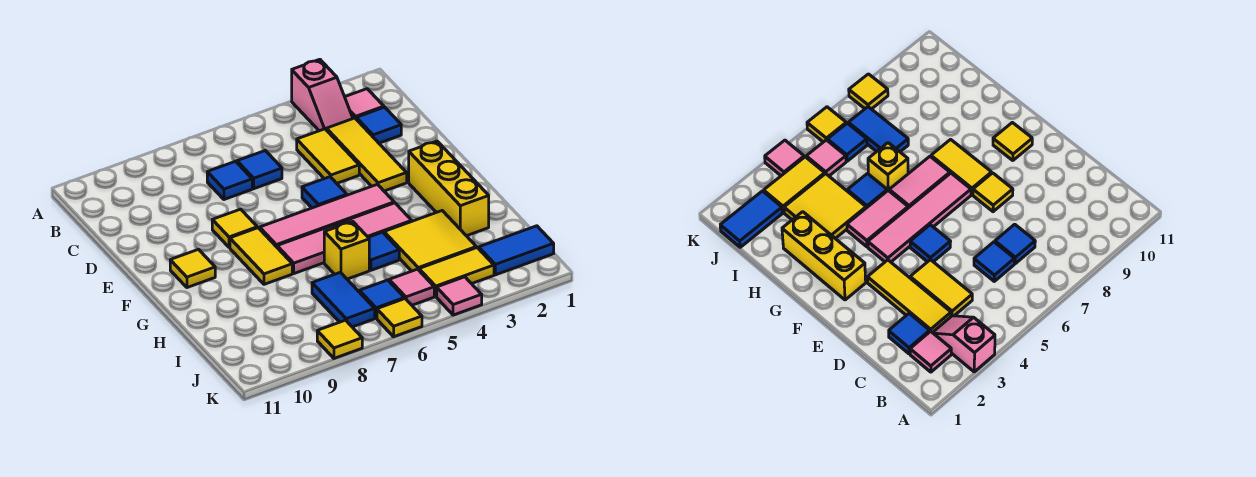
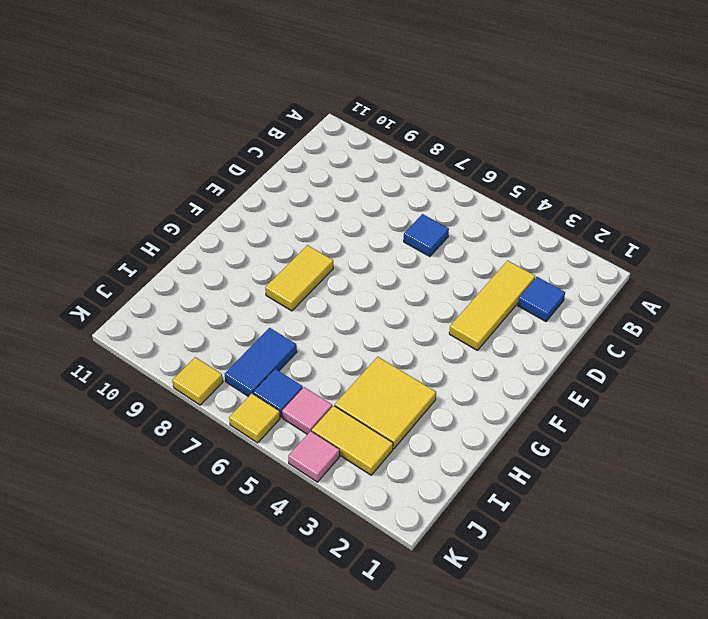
none -> pink 1x2 slope [292,59,353,131]
none -> pink 1x1 tile [345,89,384,119]
none -> yellow 1x2 tile [297,129,359,183]

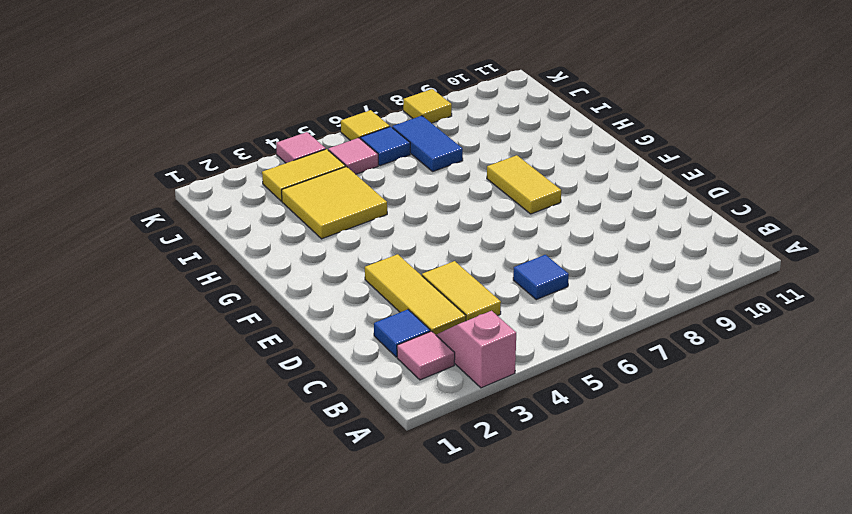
none -> blue 1x1 tile [207,161,252,200]
none -> blue 1x1 tile [302,177,347,208]
none -> yellow 1x1 tile [212,209,257,247]

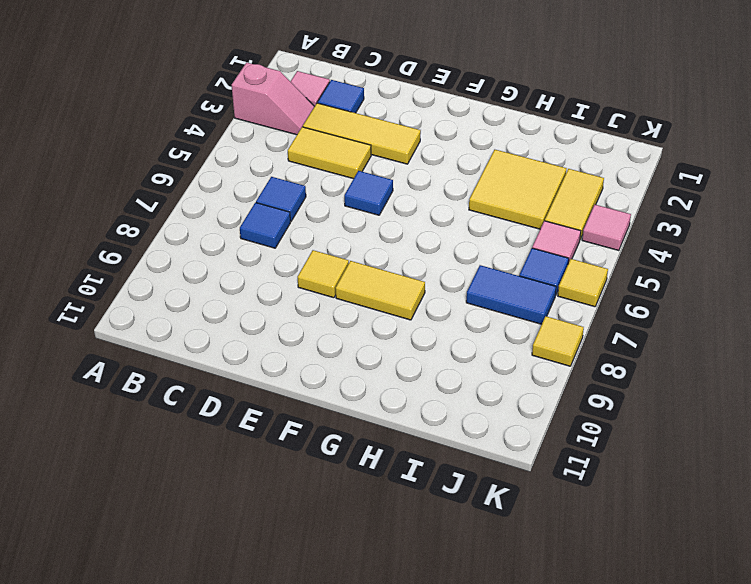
none -> yellow 1x3 brick [409,141,489,236]
none -> pink 1x4 tile [260,184,394,247]
none -> yellow 1x1 tile [170,249,215,288]

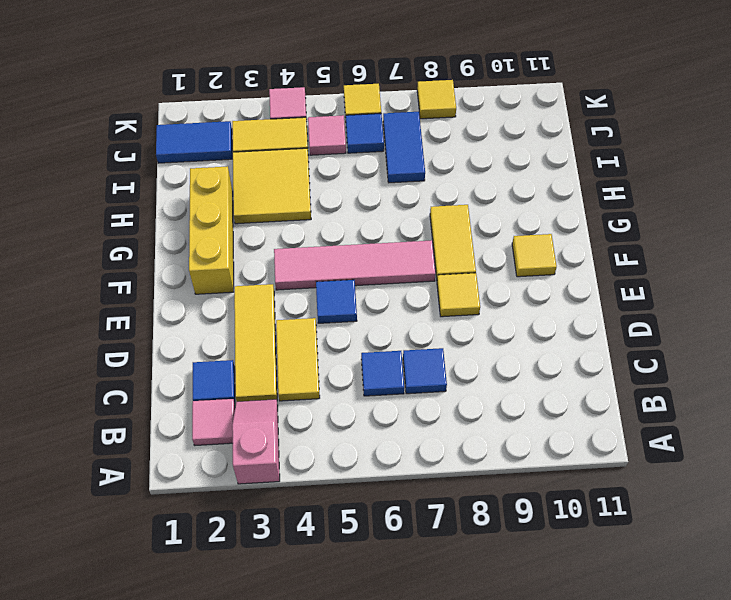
none -> pink 1x2 tile [337,203,412,237]
none -> pink 1x2 tile [277,225,337,274]
none -> blue 1x1 tile [368,232,399,270]

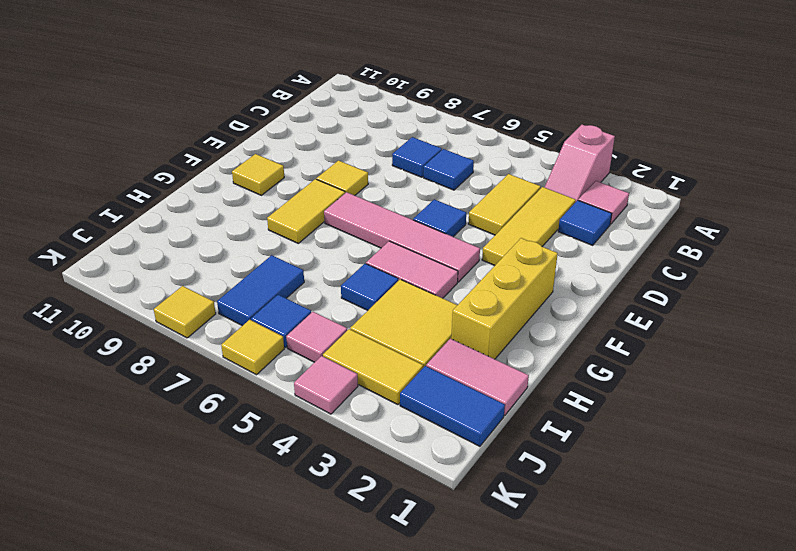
pink 1x2 tile [426,339,529,415] -> pink 1x2 tile moved to [277,225,337,274]
none -> yellow 1x1 brick [324,221,369,279]

